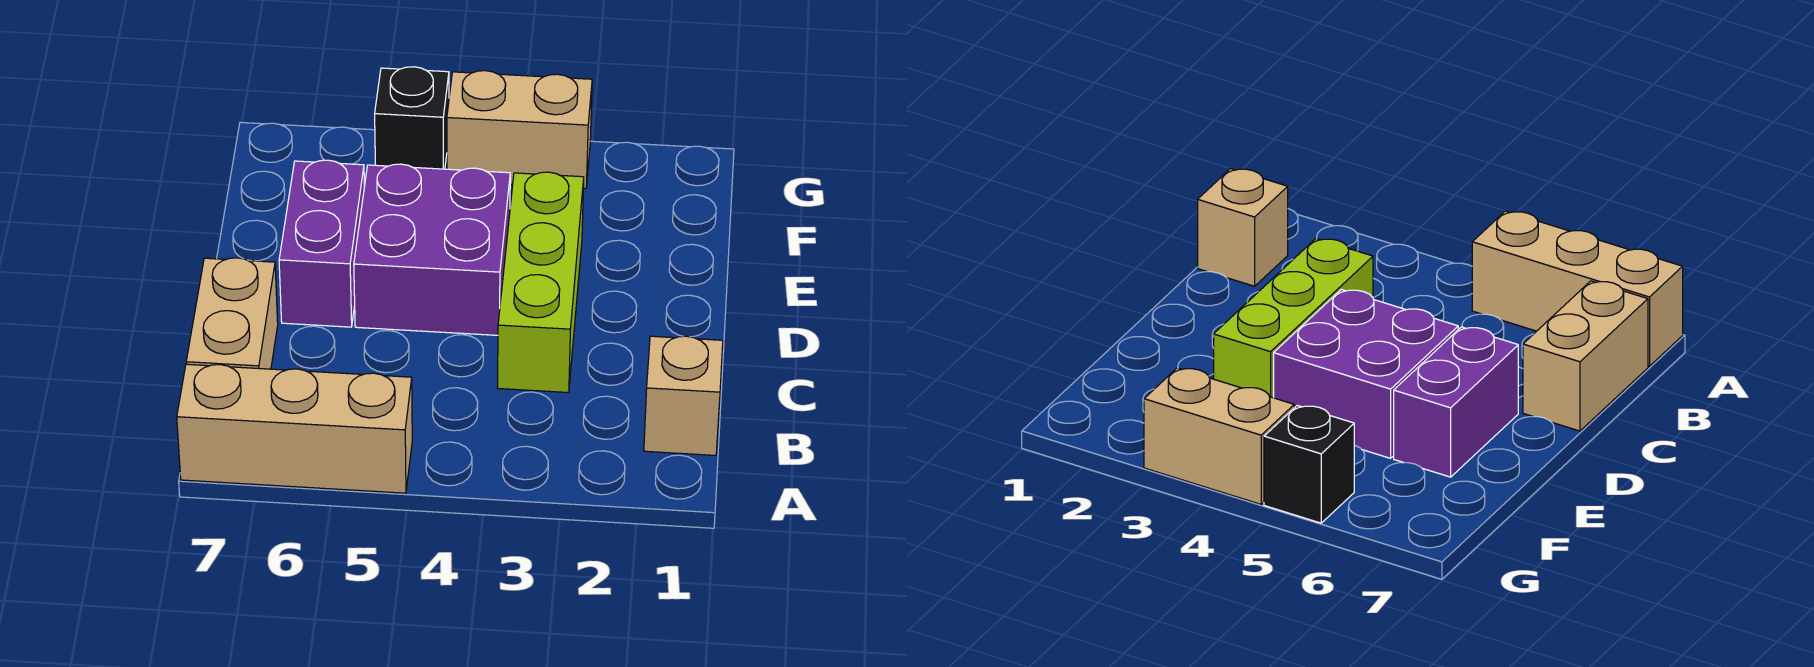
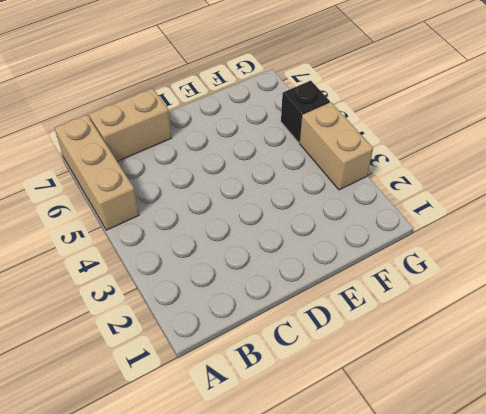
none -> tan 1x1 brick [644,336,723,455]
none -> lime 1x3 brick [498,172,584,393]

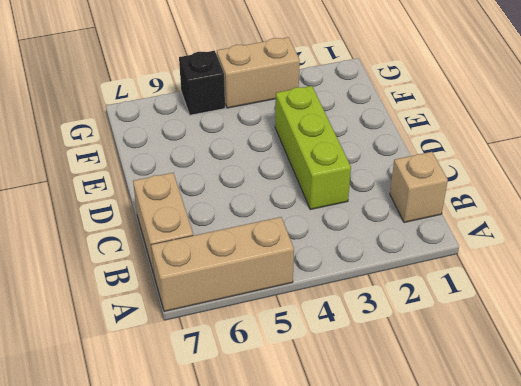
none -> purple 2x2 brick [354,164,510,335]
none -> purple 1x2 brick [279,160,364,327]

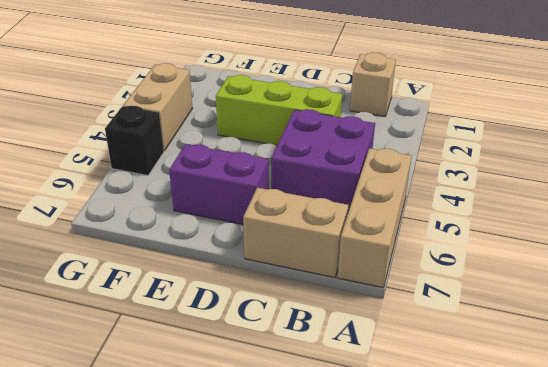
purple 2x2 brick [271,109,375,212] -> purple 2x2 brick moved to [354,164,510,335]

